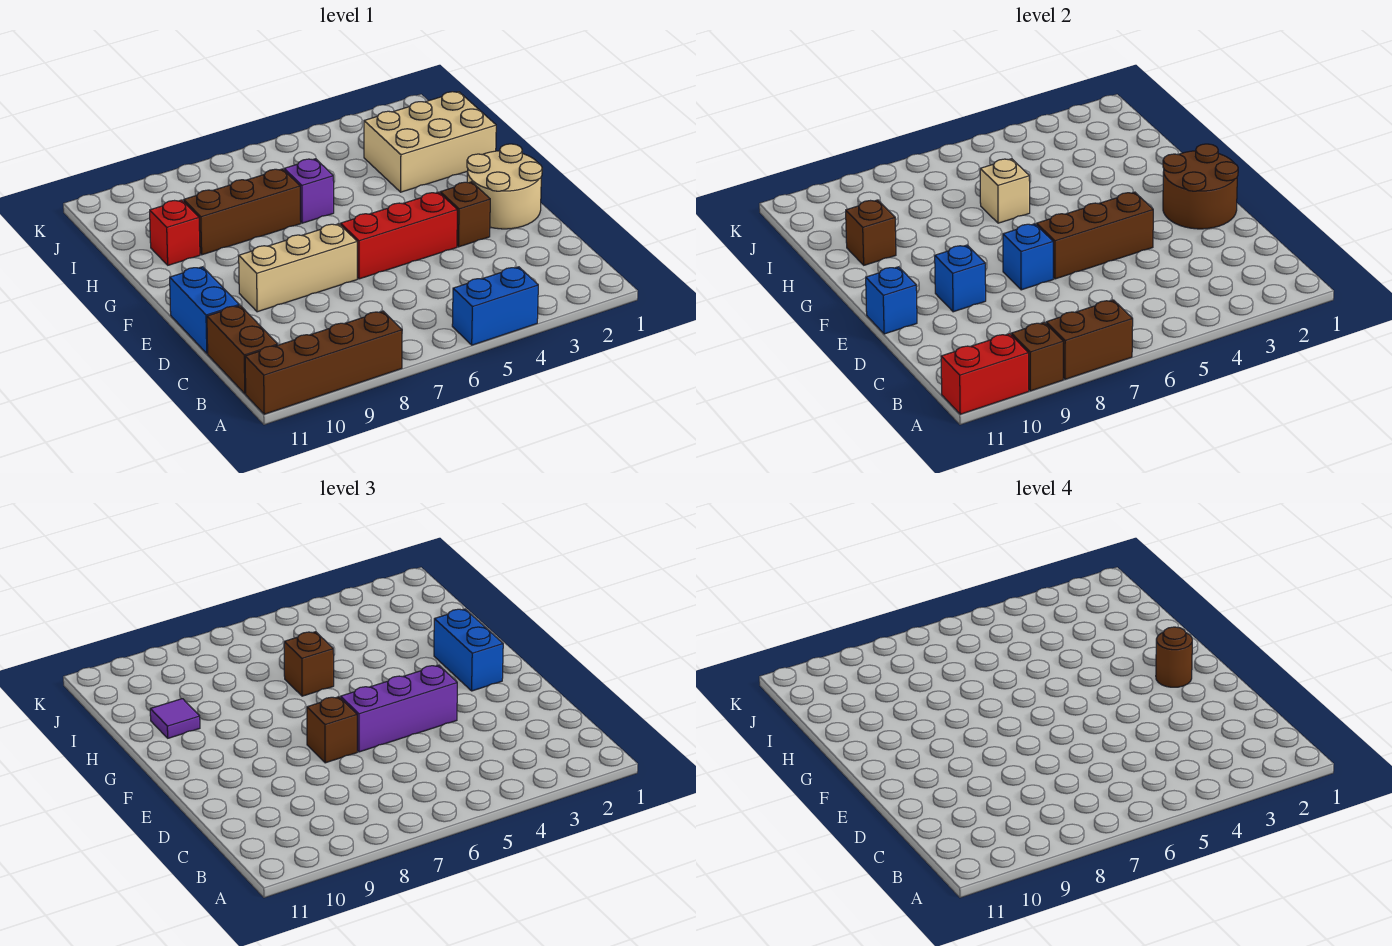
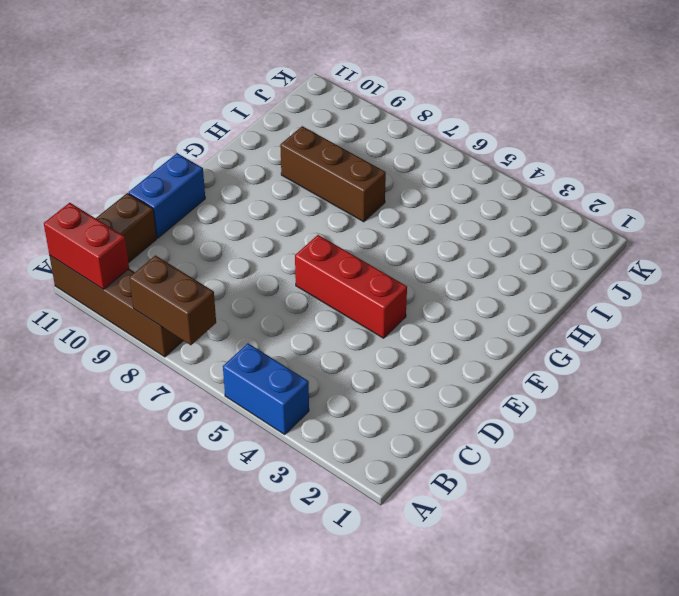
none -> tan 2x2 round brick [467,144,542,229]
none -> brown 1x1 brick [440,182,490,247]
none -> tan 1x3 brick [239,224,357,312]

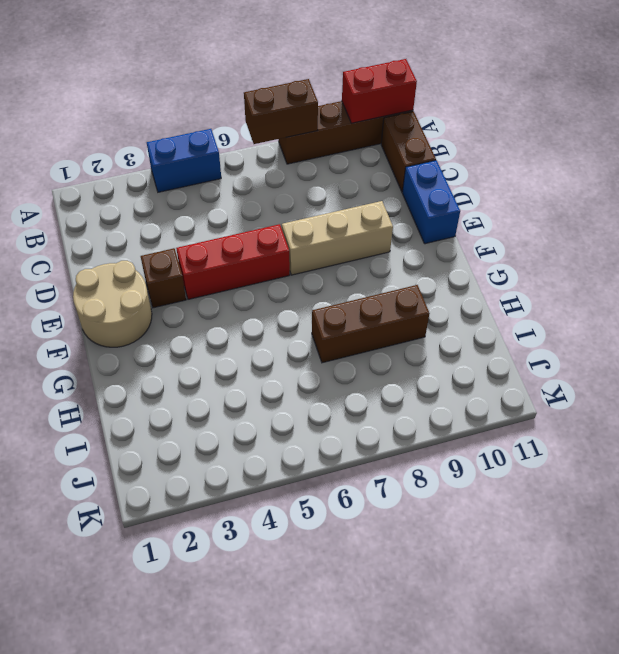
none -> tan 2x3 brick [364,92,496,192]
none -> purple 1x1 brick [284,159,334,223]
none -> red 1x1 brick [150,200,200,265]

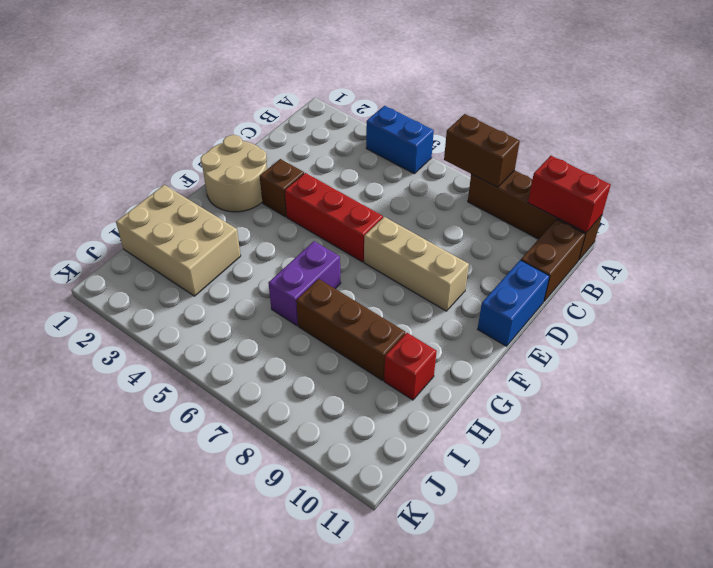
purple 1x2 brick [269,241,341,325] -> purple 1x1 brick [284,159,334,223]
none -> brown 1x1 brick [1011,322,1064,391]
none -> brown 2x2 round brick [1163,144,1238,229]
none -> brown 1x3 brick [1037,192,1153,279]

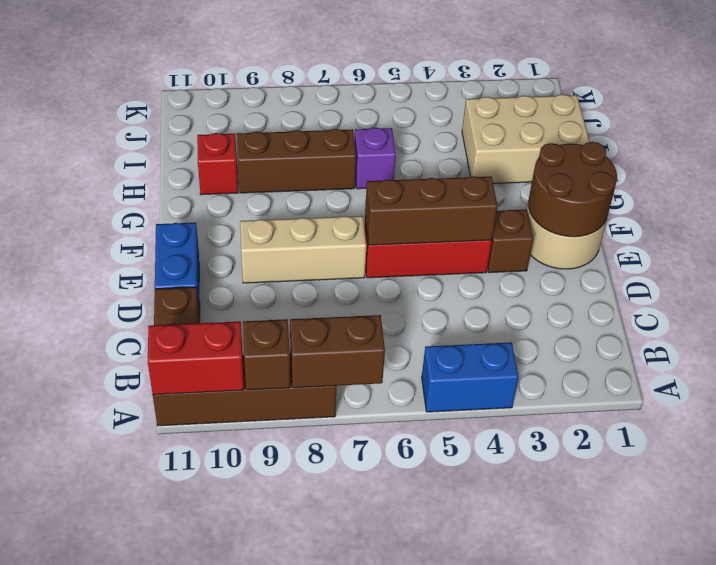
none -> blue 1x1 brick [1003,224,1053,290]
none -> blue 1x1 brick [935,245,986,312]
none -> blue 1x1 brick [866,267,917,334]

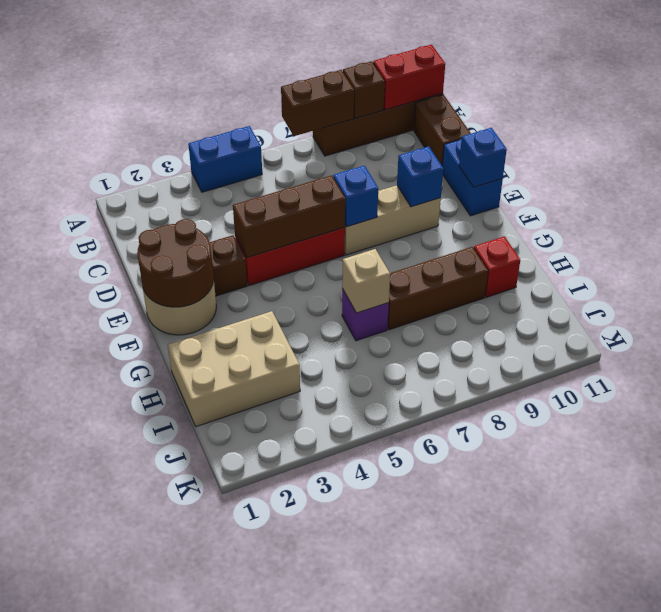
none -> brown 1x1 brick [846,200,896,265]
none -> purple 1x3 brick [341,665,457,752]
none -> brown 1x1 brick [307,697,357,763]

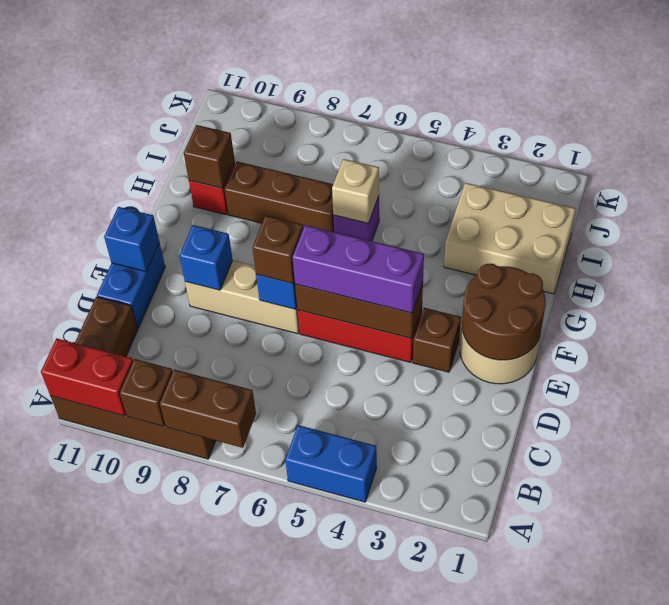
none -> blue 1x2 brick [434,609,503,691]
none -> brown 1x1 brick [284,632,334,696]
none -> purple 1x1 tile [150,699,200,738]

